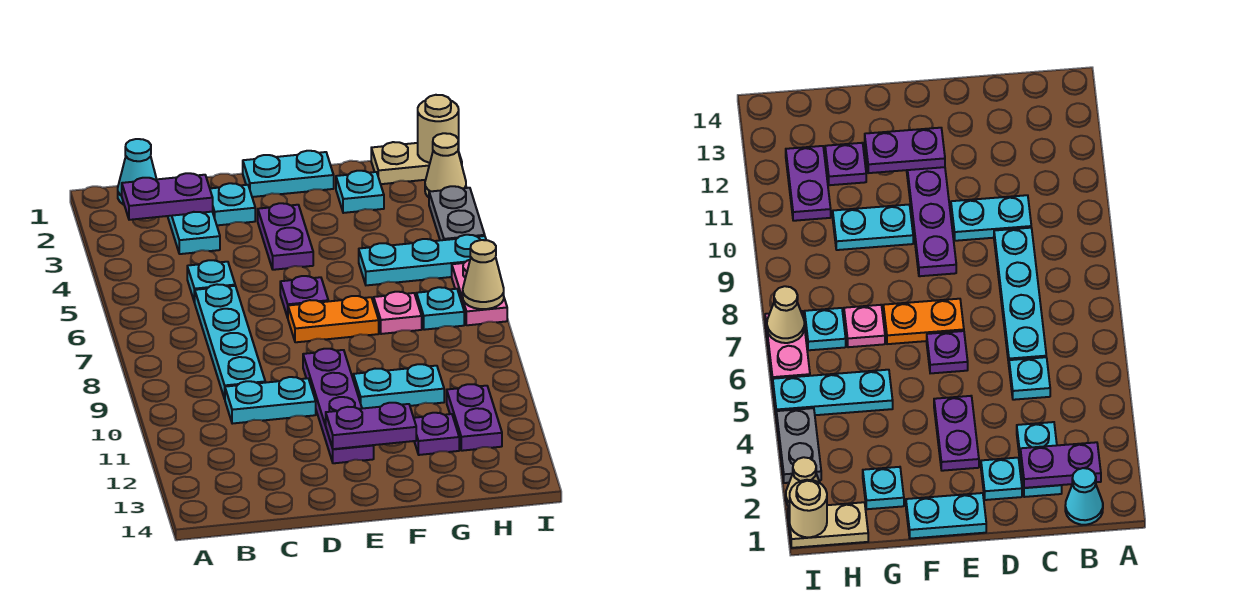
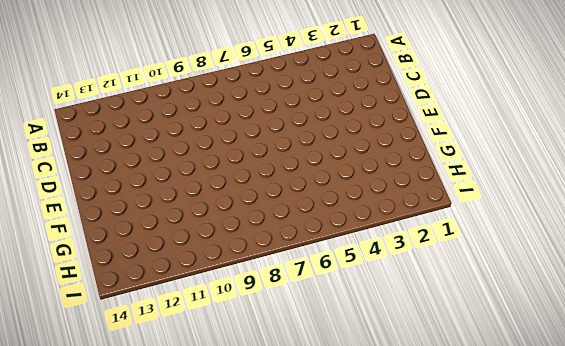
none -> cyan 1x1 cone [118,139,156,205]
none -> cyan 1x2 plate [168,212,220,254]
none -> cyan 1x1 plate [187,260,235,302]

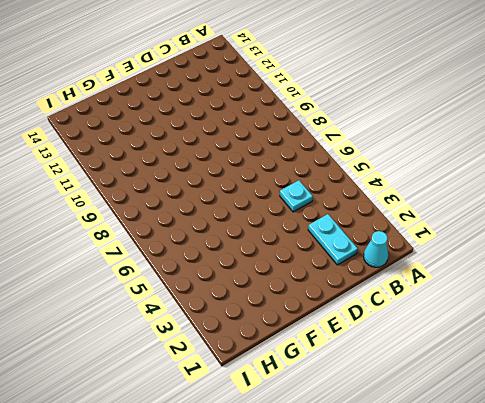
none -> cyan 1x4 plate [195,284,265,399]
none -> cyan 1x2 plate [225,377,316,424]
none -> cyan 1x1 plate [210,183,255,225]

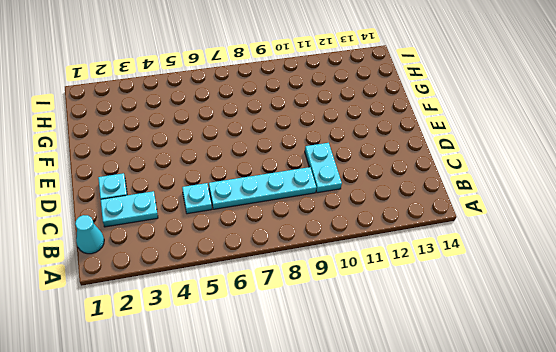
none -> cyan 1x2 plate [243,151,334,197]
none -> purple 1x2 plate [258,203,313,270]
none -> purple 1x1 plate [280,276,328,318]

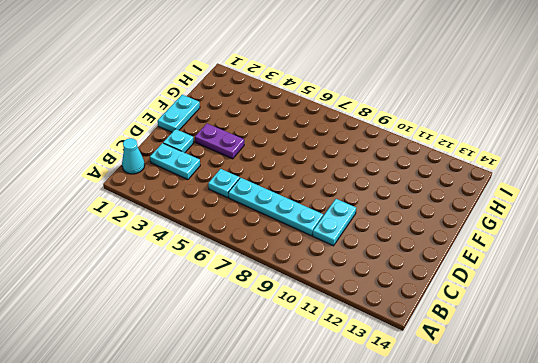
none -> purple 1x1 plate [280,276,328,318]
none -> orange 1x2 plate [288,296,379,342]
none -> purple 1x4 plate [303,349,374,463]

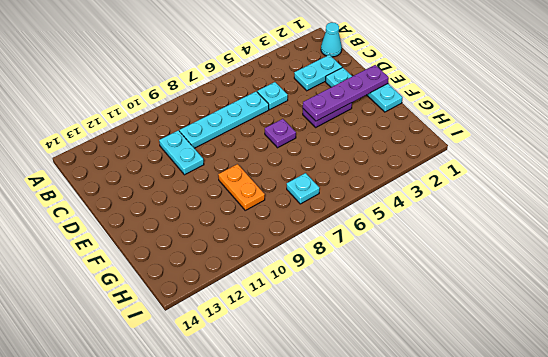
purple 1x4 plate [303,65,389,121] -> purple 1x4 plate moved to [303,349,374,463]
orange 1x2 plate [218,164,265,210] -> orange 1x2 plate moved to [288,296,379,342]
none -> cyan 1x2 plate [353,364,444,409]
none -> cyan 1x1 plate [336,171,384,213]
none -> cyan 1x3 plate [359,235,486,285]

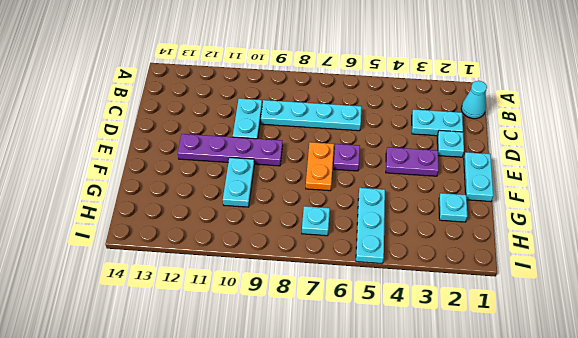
none -> cyan 1x1 plate [187,260,235,302]
none -> pink 1x1 plate [374,292,422,334]
none -> purple 1x1 plate [414,413,459,455]

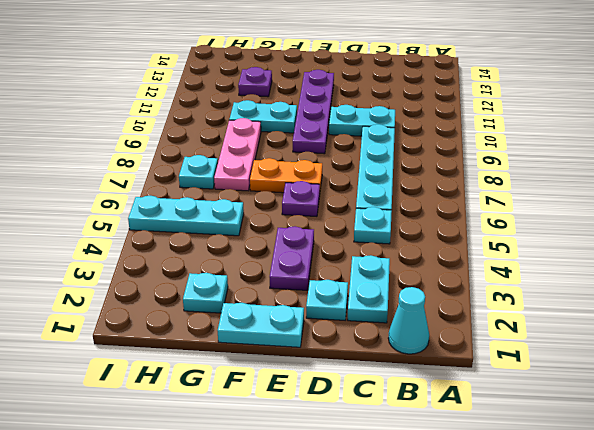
pink 1x3 plate [214,118,261,191] -> pink 1x1 plate [374,292,422,334]
none -> tan 1x2 plate [371,142,462,184]
none -> purple 1x2 plate [447,384,502,451]
none -> tan 1x1 cone [425,133,466,197]

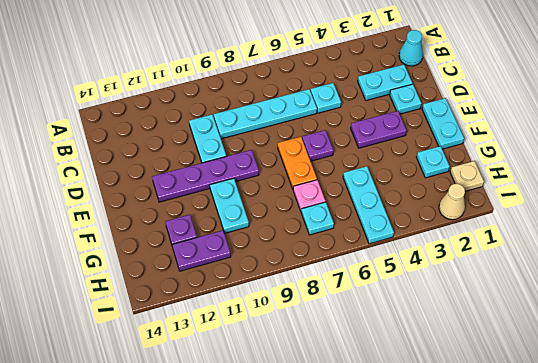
tan 1x1 plate [450,161,484,191] -> tan 1x2 plate [371,142,462,184]
none -> grey 1x2 plate [429,186,485,240]
none -> pink 1x2 plate [452,260,507,325]
none -> purple 1x2 plate [122,173,213,220]

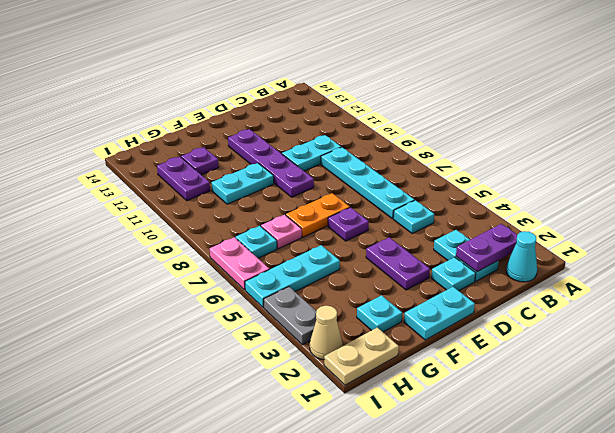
none -> purple 1x2 plate [326,403,416,449]
none -> tan 1x1 round brick [418,95,459,163]
none -> tan 1x1 cone [463,240,504,309]

